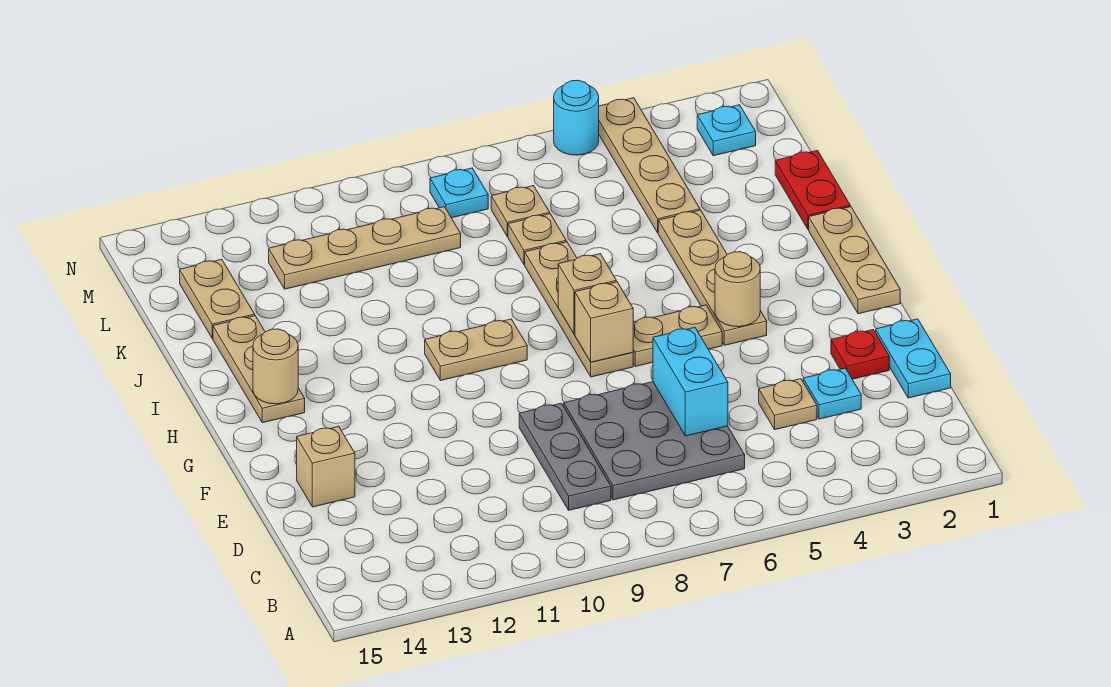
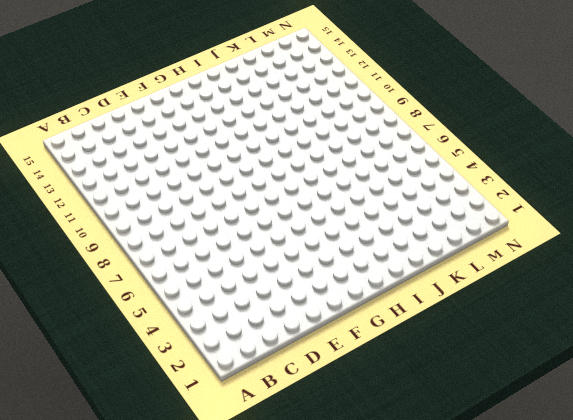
none -> grey 3x3 plate [564,382,745,500]
none -> grey 1x3 plate [519,403,611,510]
none -> cyan 1x2 plate [876,319,951,398]

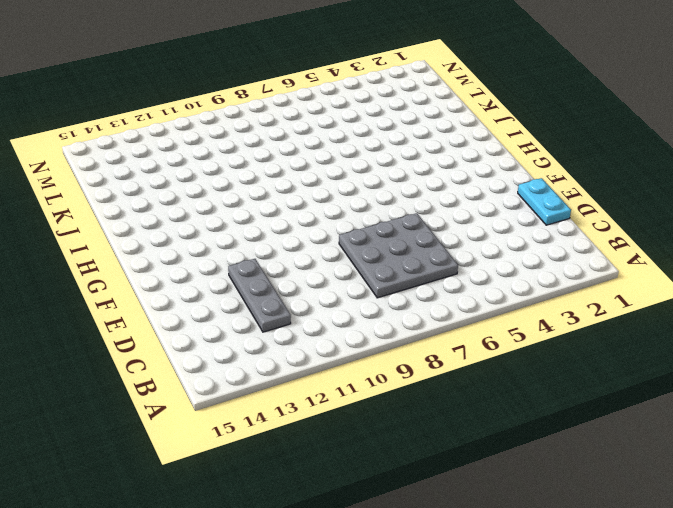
grey 1x3 plate [228,259,291,332] -> grey 1x3 plate moved to [519,403,611,510]
none -> cyan 1x1 plate [803,368,861,419]
none -> tan 1x1 plate [759,379,817,430]
none -> red 1x1 plate [831,330,889,379]

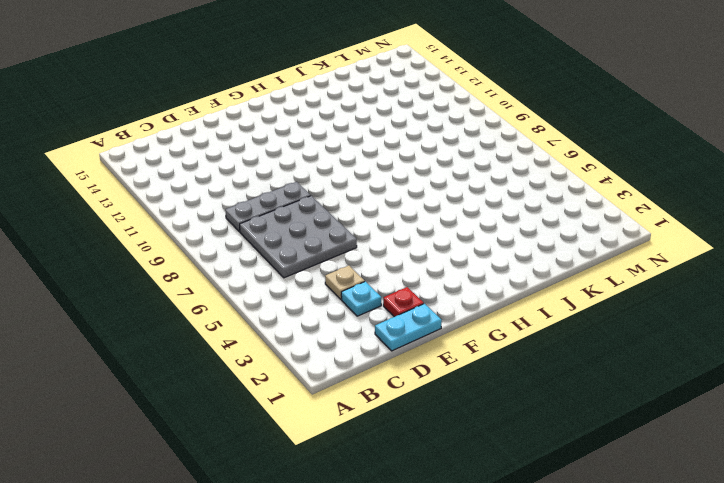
none -> tan 1x1 brick [297,427,355,507]
none -> tan 1x3 plate [809,207,900,314]
none -> tan 1x4 plate [658,210,767,345]

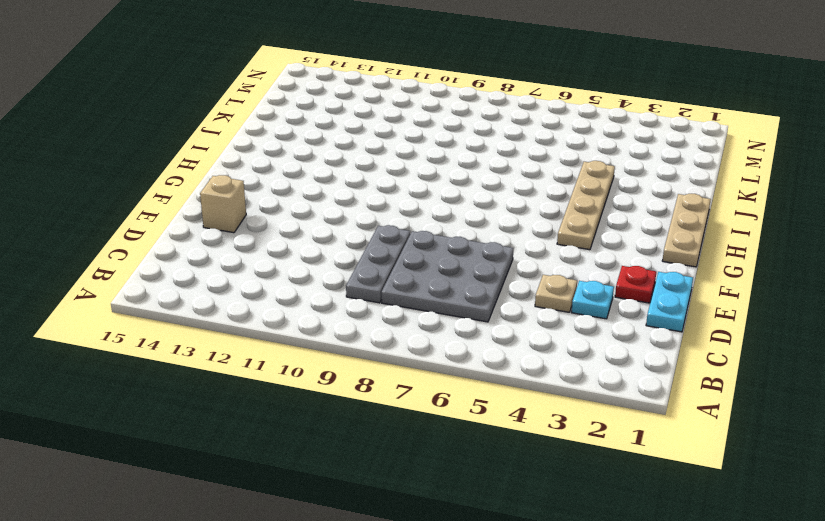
none -> tan 1x2 plate [633,305,722,366]
none -> tan 1x4 plate [525,242,633,377]
none -> tan 1x2 plate [425,319,527,380]

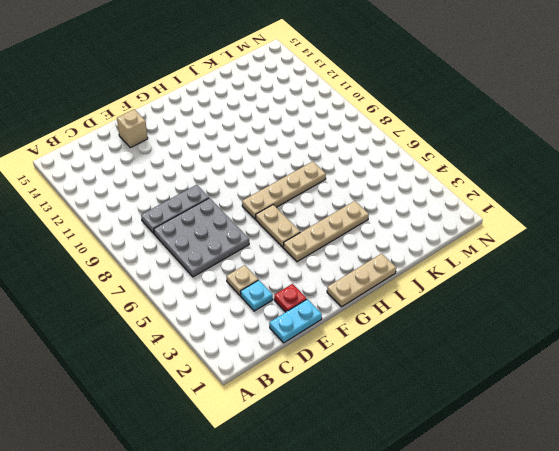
none -> tan 1x2 plate [425,319,527,380]
none -> tan 1x3 plate [213,316,305,423]
none -> red 1x2 plate [775,151,850,229]

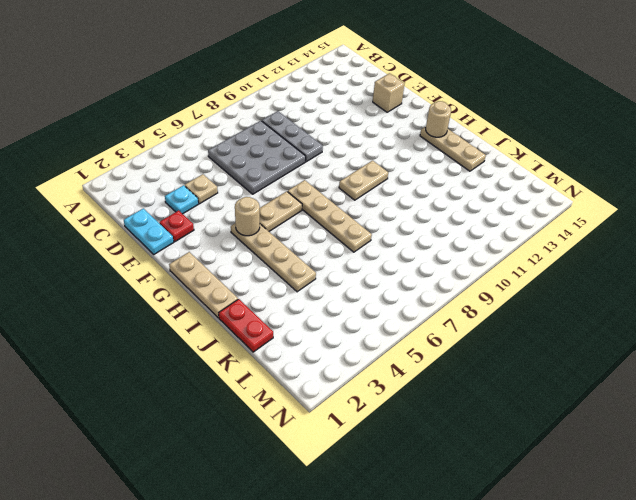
none -> tan 1x4 plate [599,98,700,233]
none -> tan 1x1 plate [508,214,566,265]
none -> tan 1x2 plate [180,259,255,338]

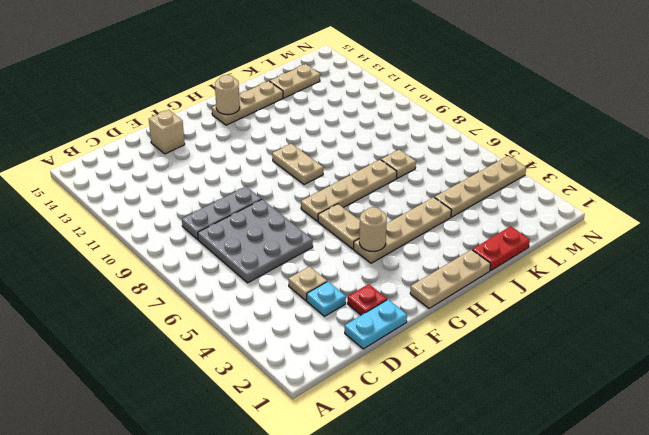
none -> tan 1x1 plate [491,186,550,236]
none -> tan 1x4 plate [269,207,461,289]
none -> cyan 1x1 plate [697,105,756,156]

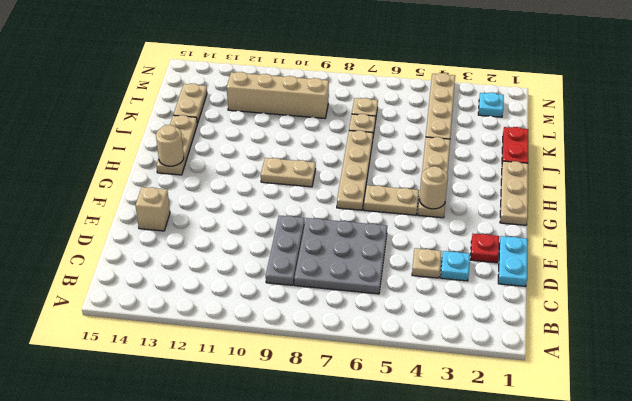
tan 1x4 brick [227,72,329,118] -> tan 1x4 plate [269,207,461,289]
none -> cyan 1x1 plate [430,168,488,218]
none -> cyan 1x1 round brick [554,80,599,155]
none -> cyan 1x2 brick [653,328,728,436]

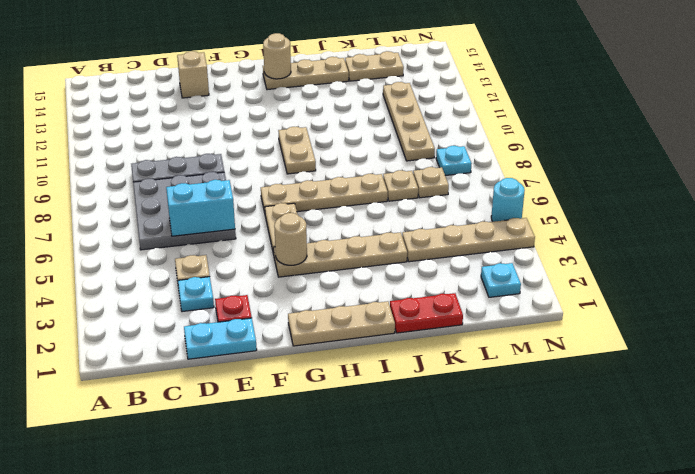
none -> tan 1x1 brick [575,282,633,362]
none -> tan 1x1 brick [558,254,616,334]

